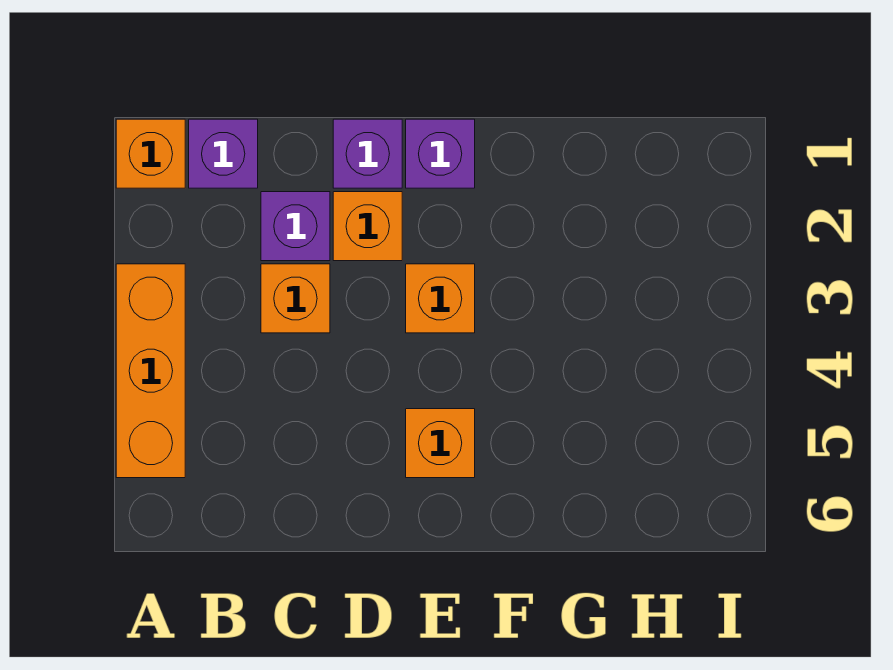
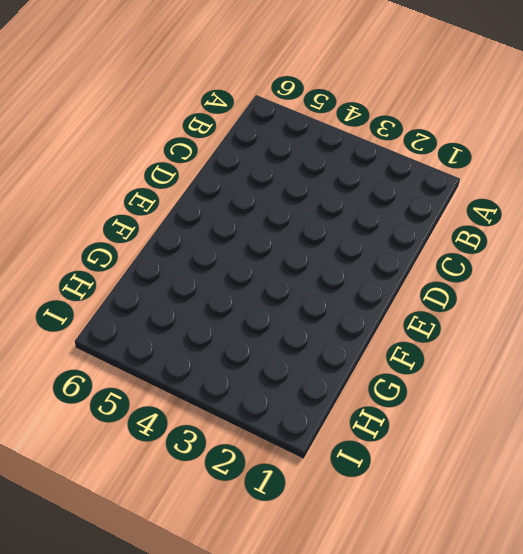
none -> orange 1x1 brick [116,119,185,188]
none -> orange 1x3 brick [116,264,185,478]

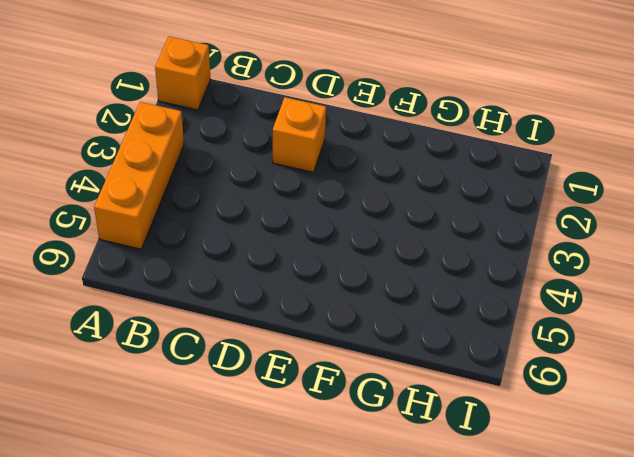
none -> purple 1x1 brick [189,119,258,188]
none -> purple 1x1 brick [261,192,330,261]

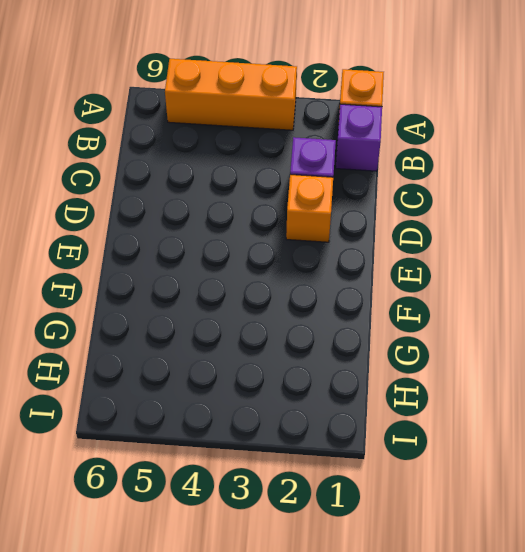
none -> orange 1x1 brick [261,264,330,333]
none -> purple 1x1 brick [333,119,402,188]

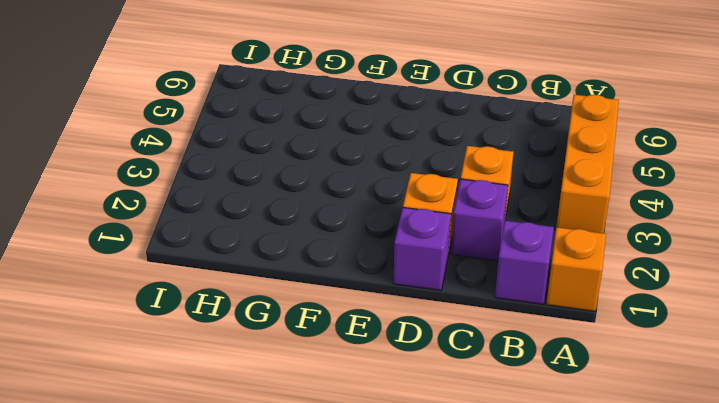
none -> purple 1x1 brick [406,119,475,188]
none -> orange 1x1 brick [406,264,475,333]

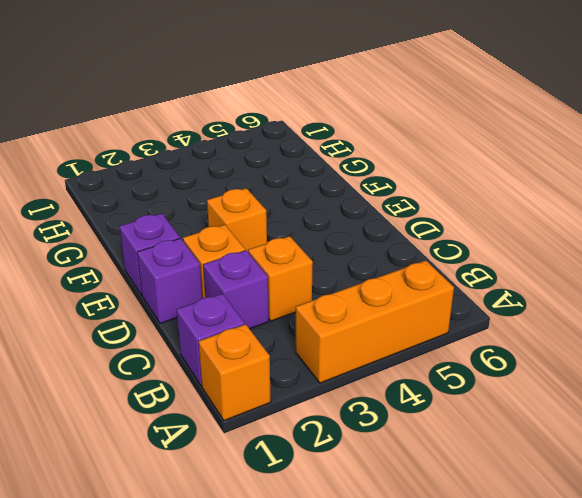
none -> orange 1x1 brick [406,409,475,478]

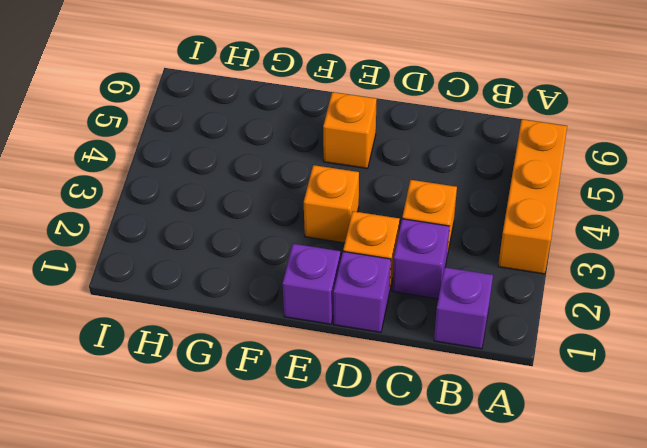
none -> orange 1x1 brick [116,119,185,188]

